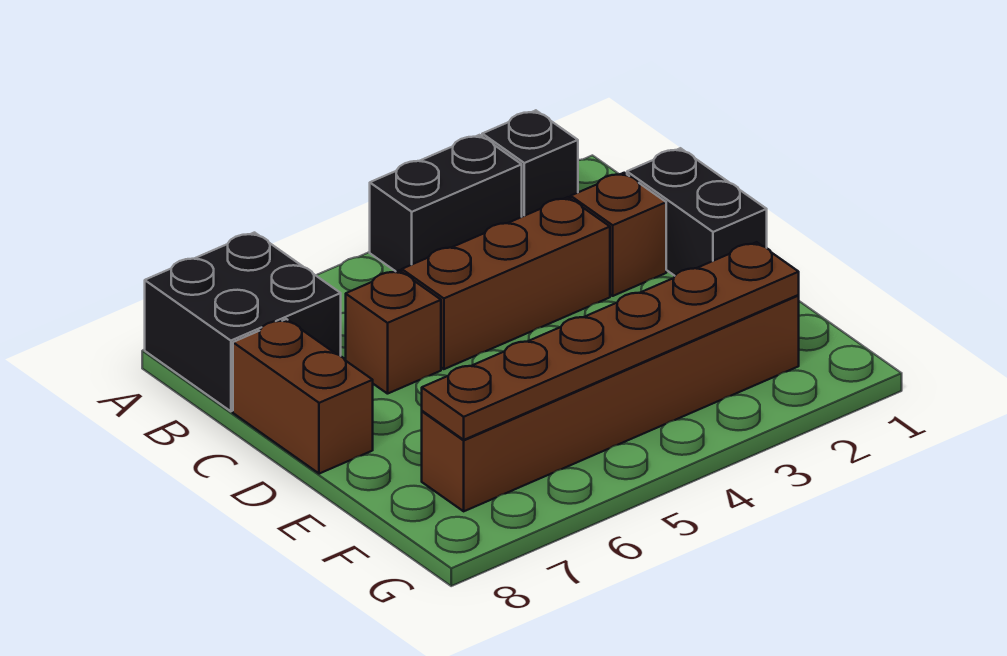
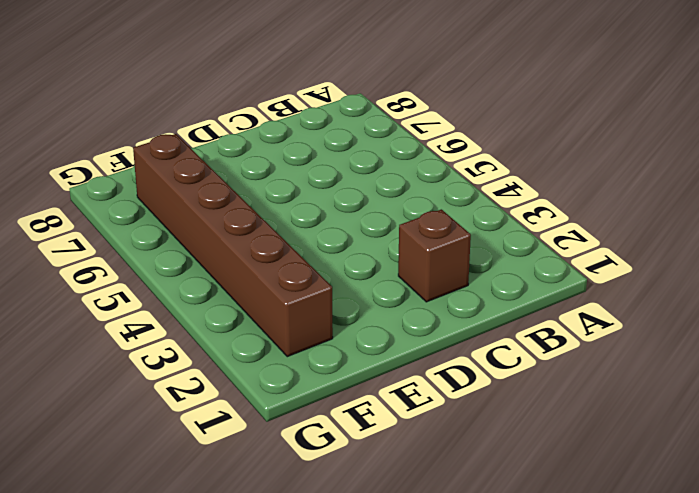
none -> black 1x1 brick [482,110,578,217]
none -> black 1x2 brick [370,135,522,272]

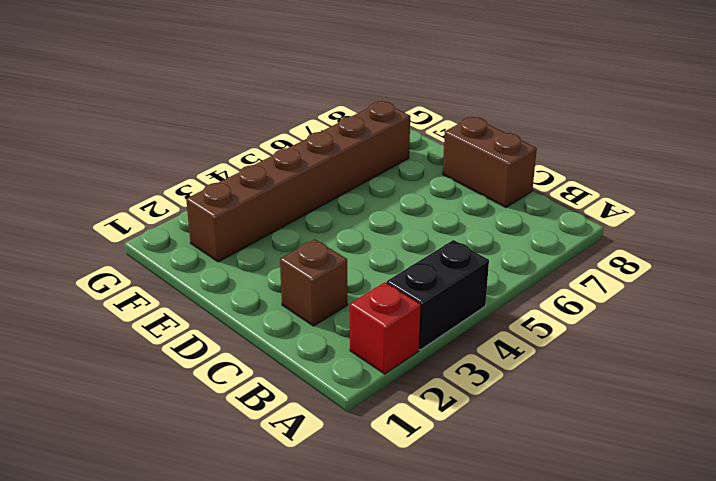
red 1x1 brick [350,282,421,374] -> black 1x1 brick [482,110,578,217]
none -> black 2x2 brick [145,233,341,411]
none -> black 1x2 brick [627,148,767,276]

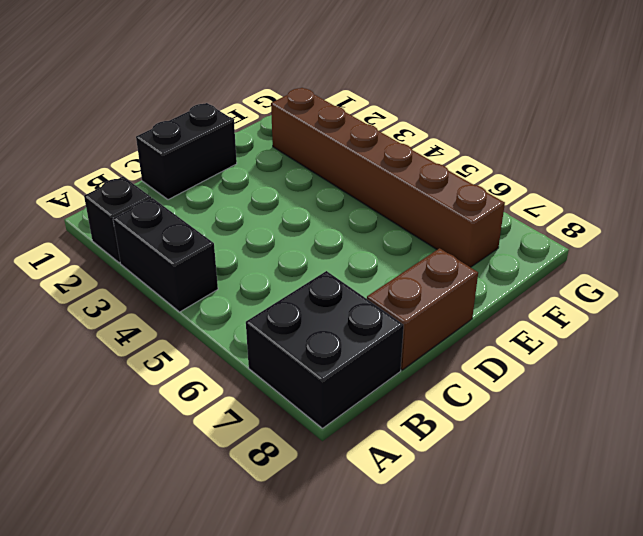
none -> brown 1x1 brick [571,173,666,296]
none -> brown 1x3 brick [402,197,610,369]

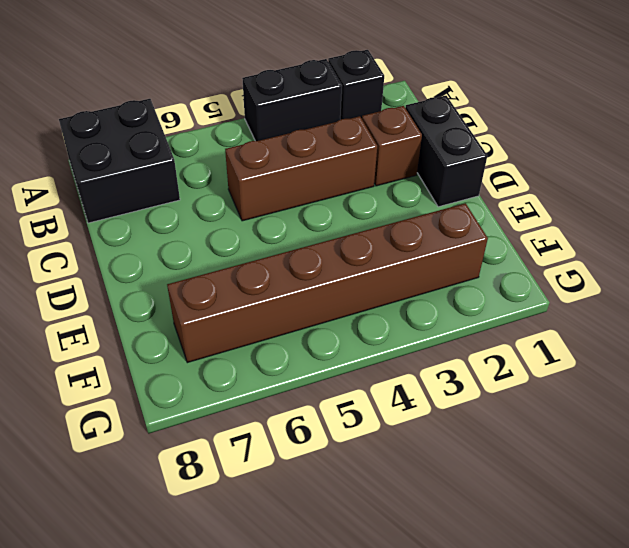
none -> brown 1x1 brick [346,270,441,394]
none -> brown 1x2 brick [233,319,373,474]

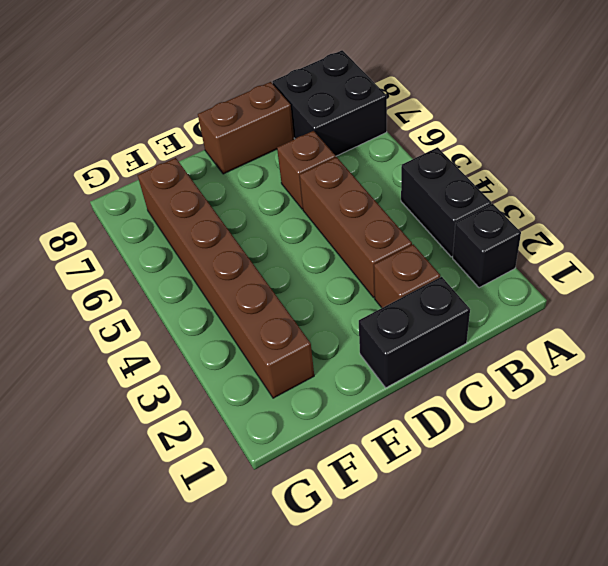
none -> brown 1x6 plate [422,242,799,440]

